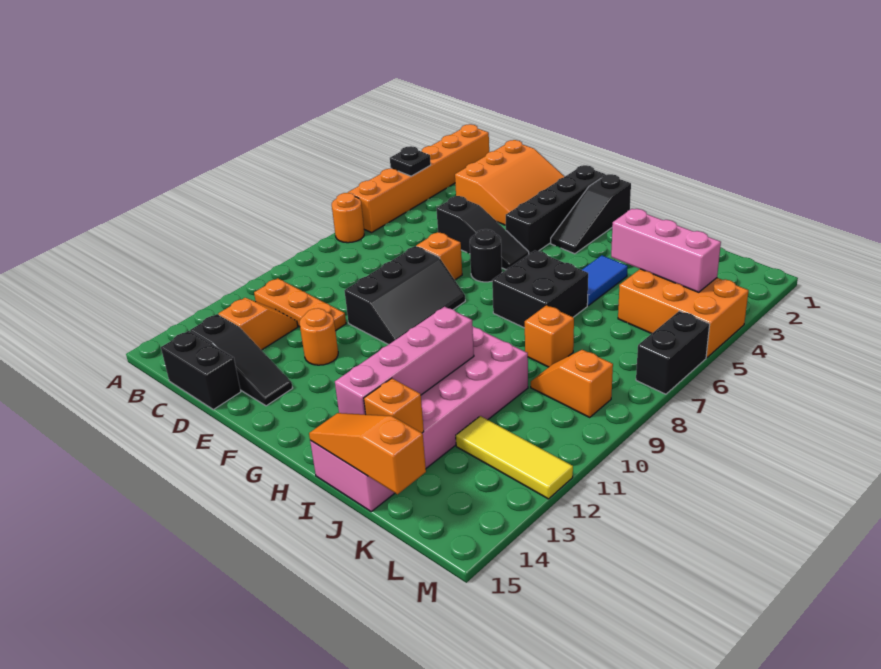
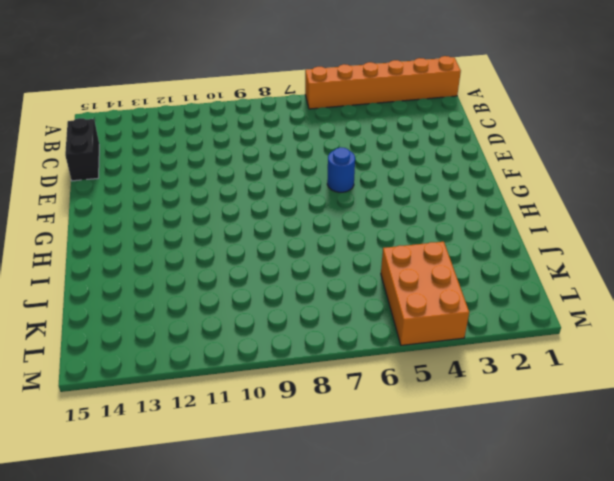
blue 1x1 round brick [327,147,355,192] -> black 1x1 round brick [470,229,502,282]
none -> orange 1x1 round brick [332,193,364,243]
none -> orange 1x3 plate [254,278,346,331]
none -> orange 3x3 slope [455,140,565,225]

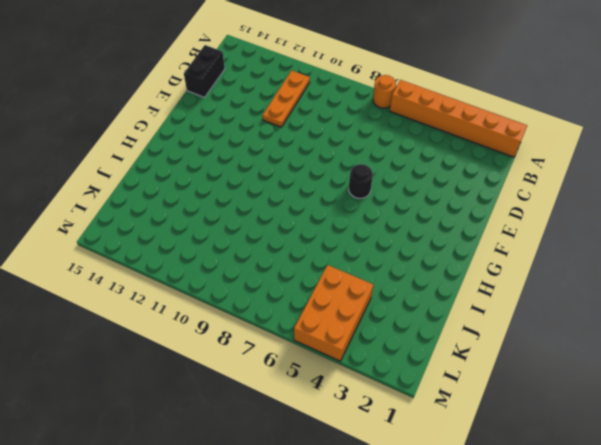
none -> orange 3x3 slope [455,140,565,225]
none -> orange 1x2 slope [218,298,298,350]
none -> black 1x3 slope [190,314,292,406]

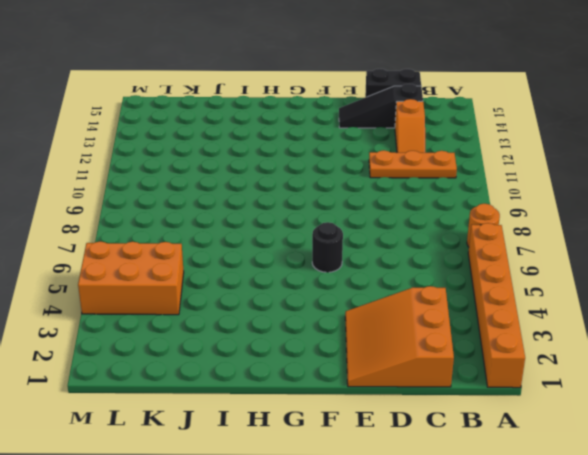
none -> black 1x3 slope [436,196,529,269]
none -> orange 1x1 brick [416,232,462,280]
none -> black 2x3 slope [344,246,465,345]

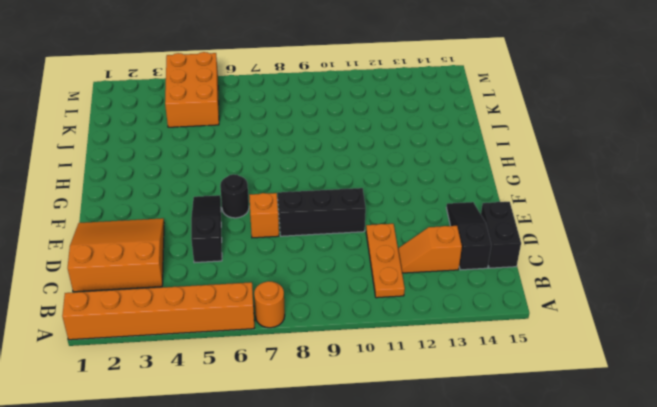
none -> orange 1x1 round brick [300,308,338,365]
none -> black 1x4 brick [505,165,606,253]
none -> black 1x3 slope [551,174,631,254]

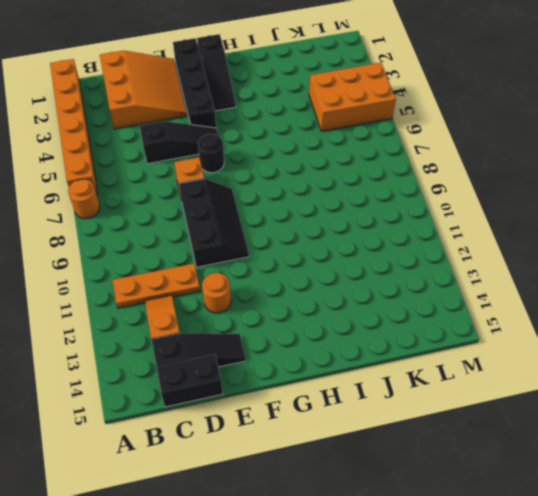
none -> black 2x2 brick [492,251,588,328]
none -> blue 1x2 tile [582,255,628,306]
none -> pink 2x6 brick [310,326,528,511]

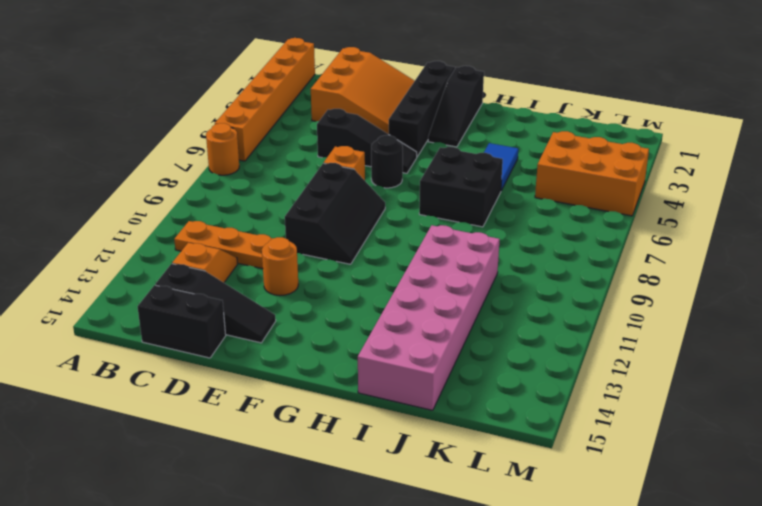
none -> orange 1x1 brick [525,305,574,367]
none -> orange 1x2 slope [531,350,613,417]
none -> yellow 1x3 tile [456,416,573,499]

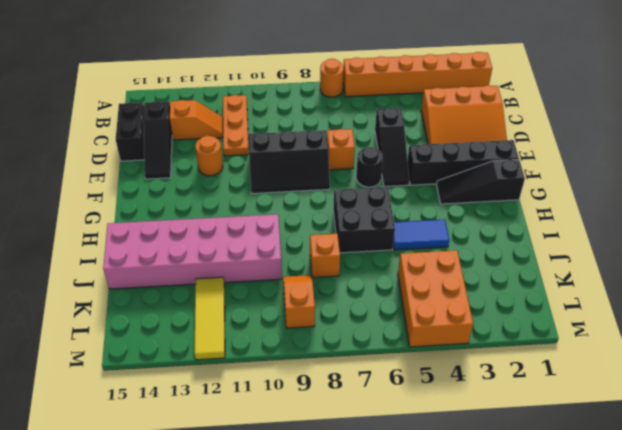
none -> black 1x2 brick [636,311,710,394]
none -> black 1x1 plate [390,146,431,176]
none -> pink 1x4 brick [335,307,474,414]

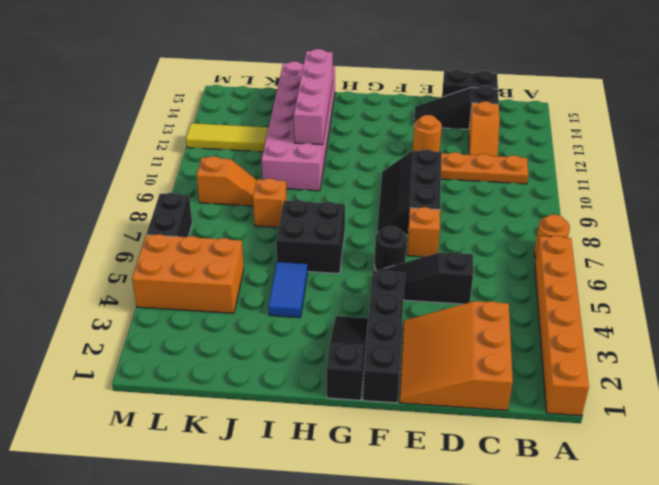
none -> black 1x1 plate [390,146,431,176]
none -> orange 1x3 slope [309,413,426,494]
none -> pink 1x3 brick [611,209,721,292]

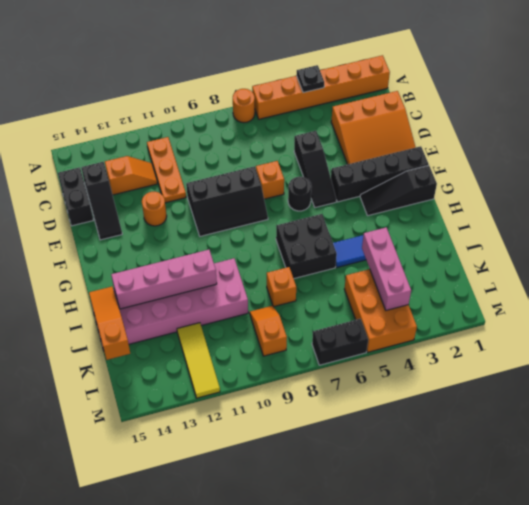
none -> orange 1x1 brick [364,378,424,433]

